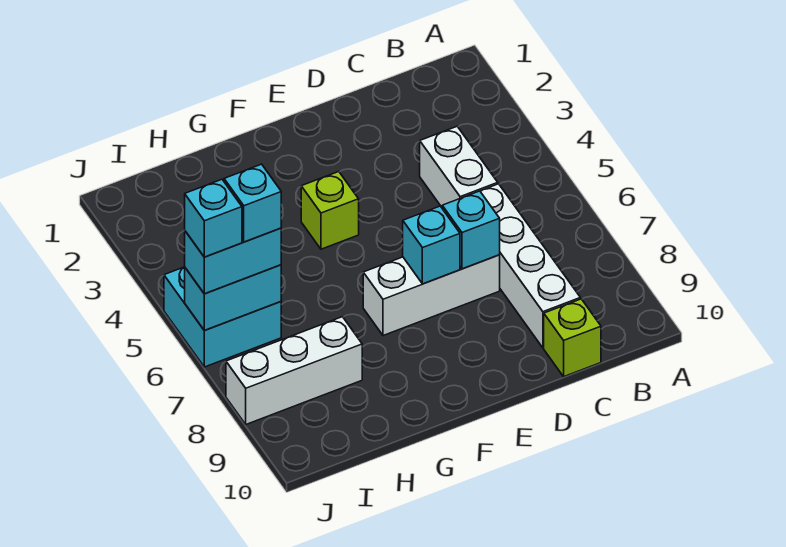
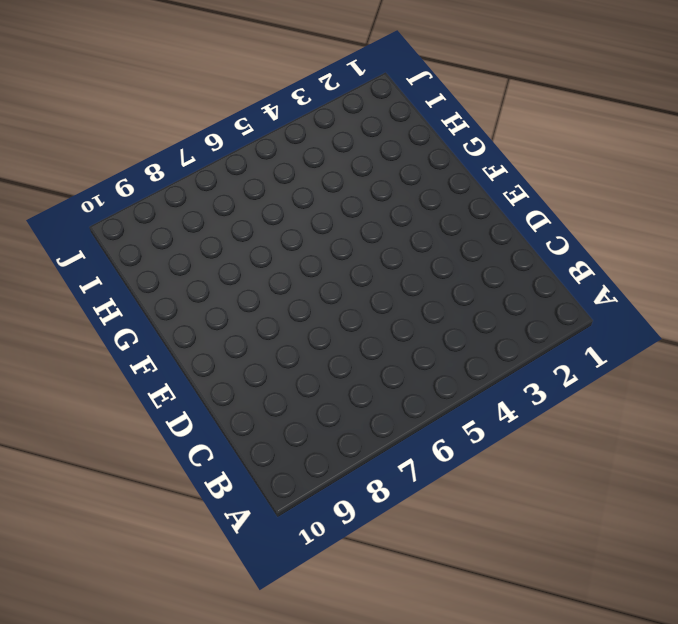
none -> white 1x2 brick [420,127,498,207]
none -> white 1x4 brick [480,184,580,348]
none -> lime 1x1 brick [544,299,601,377]

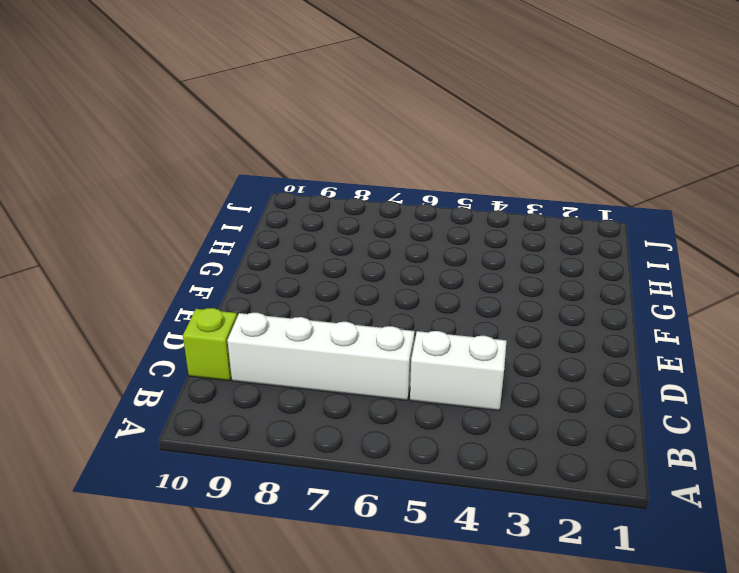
none -> white 1x3 brick [363,255,500,336]
none -> lime 1x1 brick [301,172,359,249]
none -> white 1x3 brick [226,317,362,424]

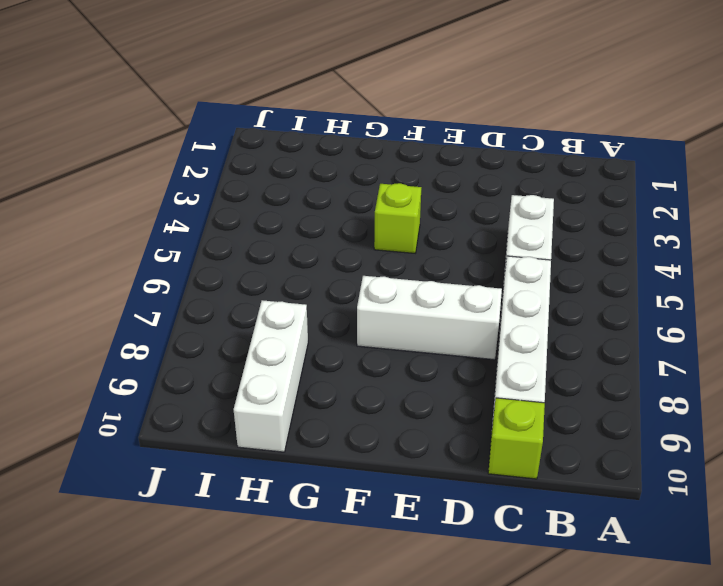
white 1x3 brick [234,300,308,452] -> white 1x3 brick turned to [226,317,362,424]
none -> cyan 2x2 brick [164,267,281,367]
none -> cyan 1x1 brick [442,191,500,269]
none -> cyan 1x1 brick [403,206,460,284]

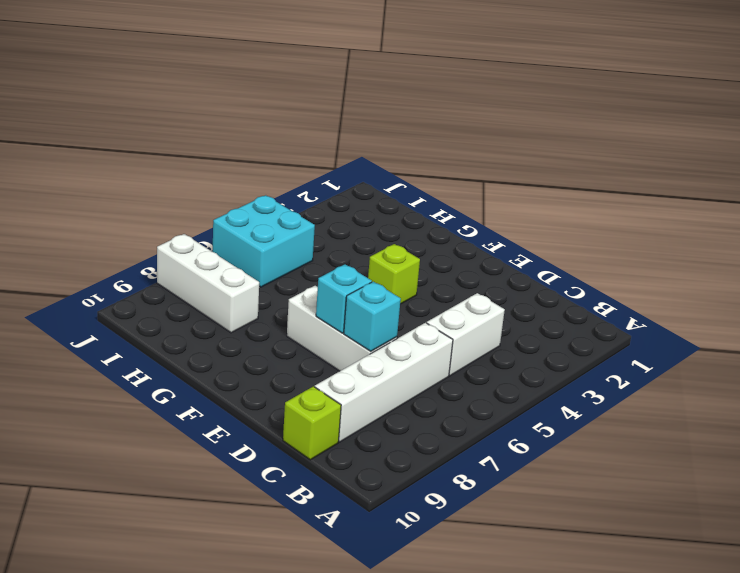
none -> cyan 1x2 brick [185,265,281,330]
none -> cyan 1x2 brick [185,228,281,294]
none -> cyan 1x1 brick [224,164,281,242]

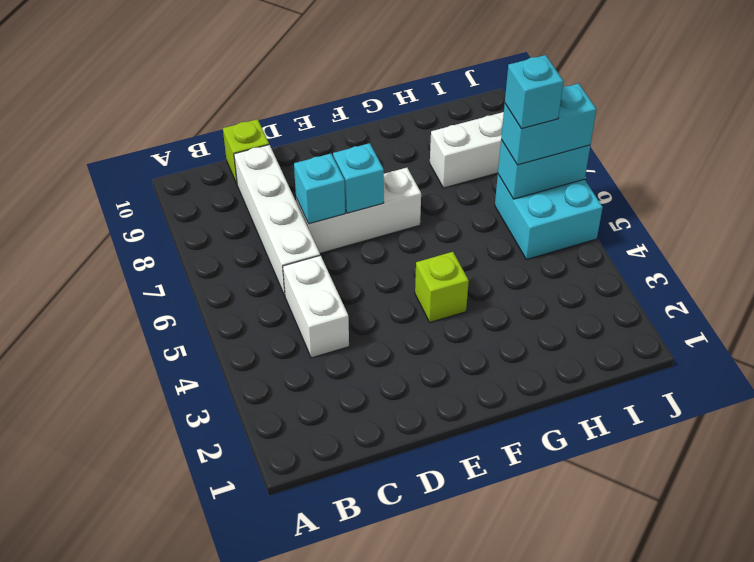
none -> cyan 1x1 brick [185,179,242,257]

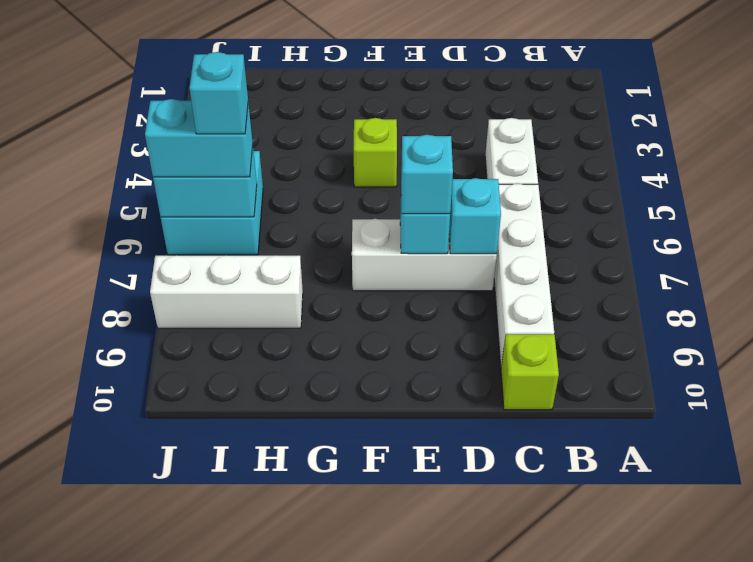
cyan 1x1 brick [401,135,453,214] -> cyan 1x1 brick moved to [185,179,242,257]

